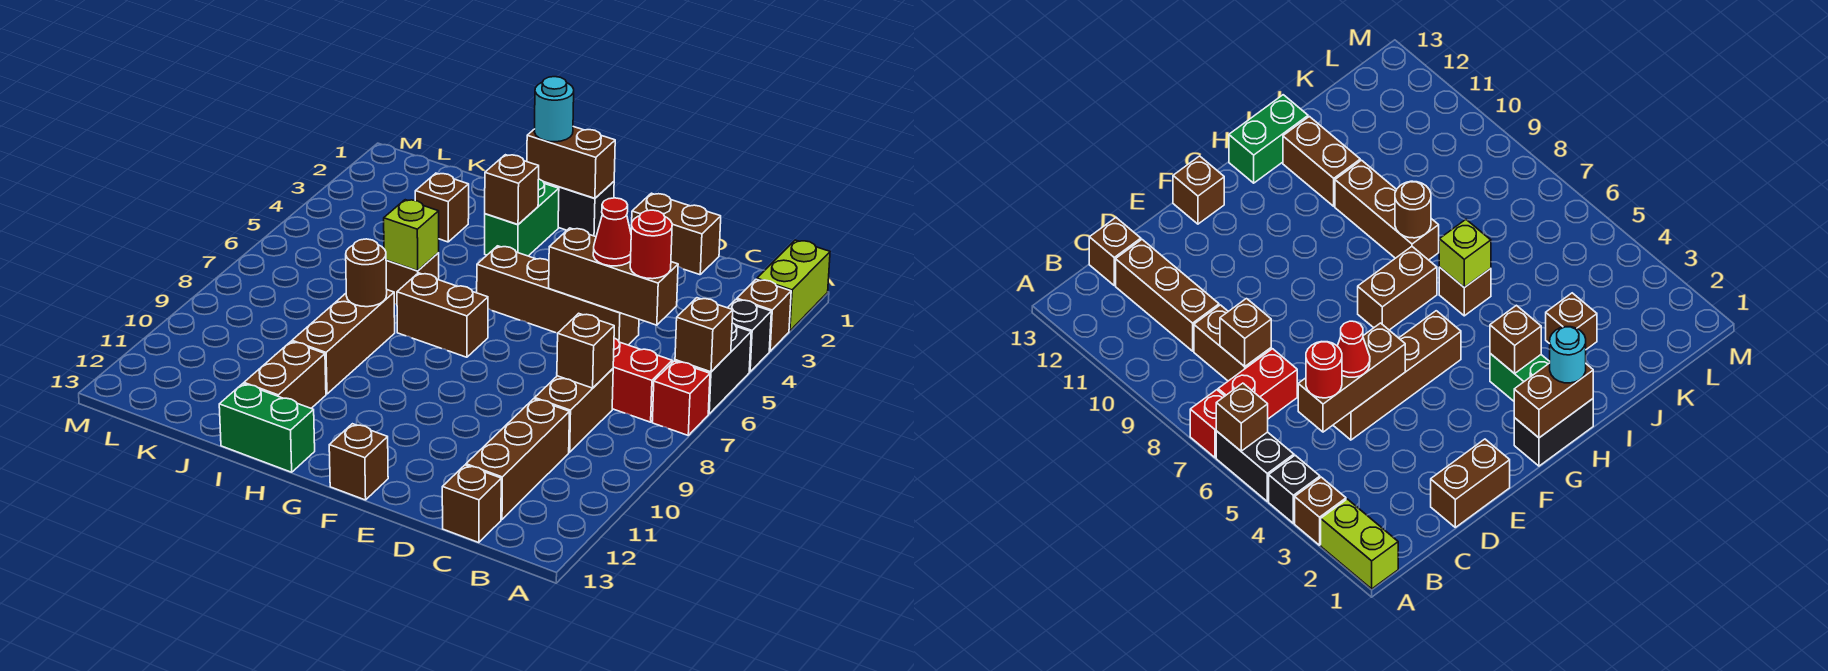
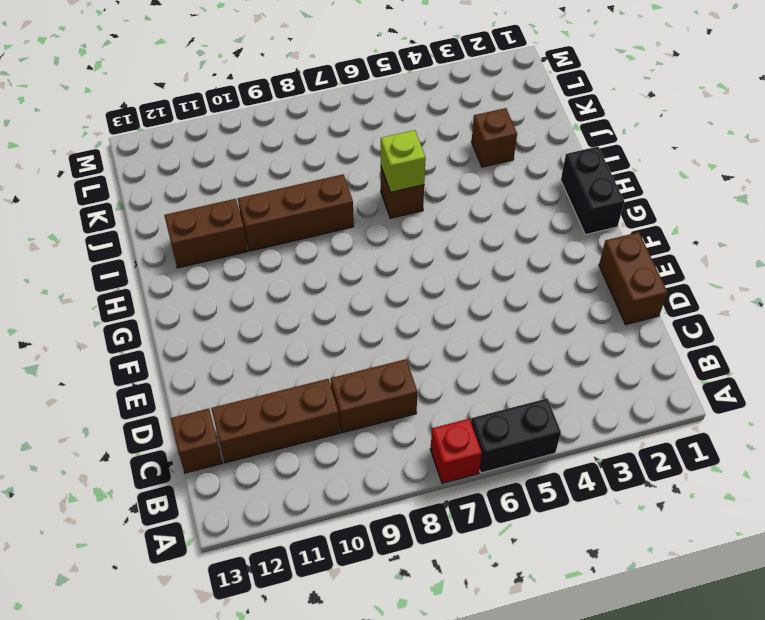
none -> lime 1x2 brick [757,240,830,331]
none -> brown 1x1 brick [737,279,791,351]
none -> black 1x1 brick [728,299,771,372]
none -> red 1x2 brick [612,338,672,422]

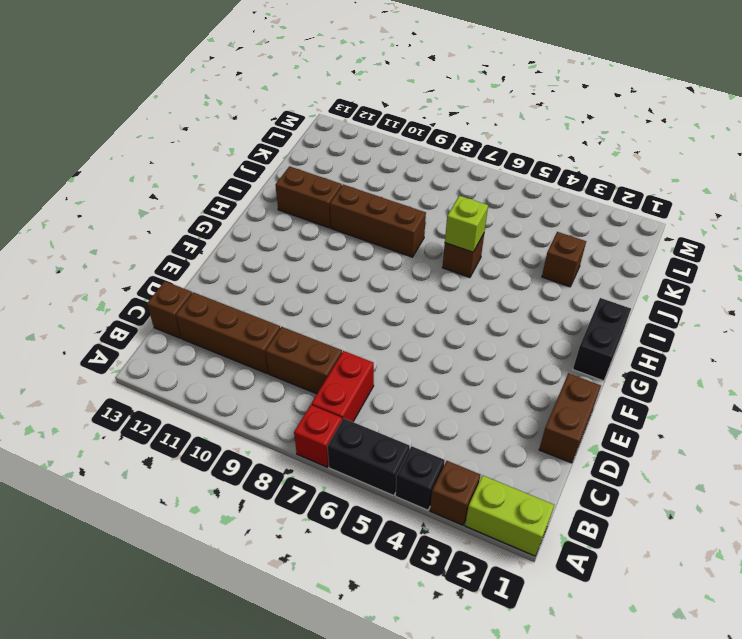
none -> brown 1x4 brick [477,246,639,345]
none -> brown 1x1 brick [329,424,388,500]
none -> brown 1x2 brick [397,273,488,357]
none -> green 1x2 brick [485,179,559,256]

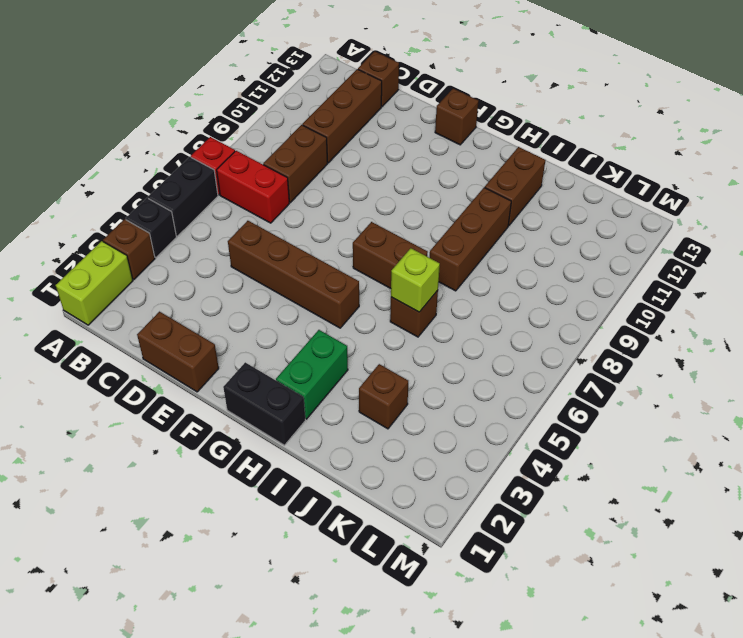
none -> green 1x2 brick [219,384,315,472]
none -> brown 1x1 brick [675,298,733,372]
none -> brown 1x3 brick [549,228,678,325]
none -> brown 1x1 brick [557,313,614,388]

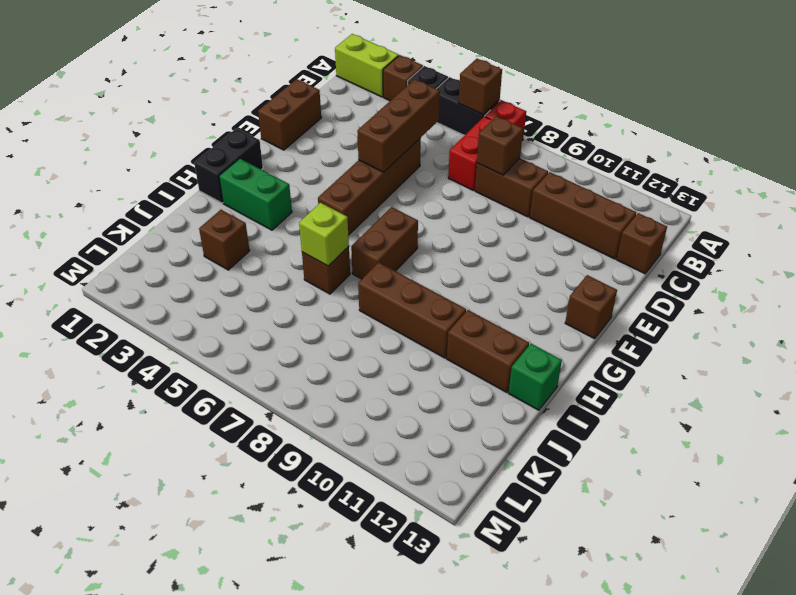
green 1x1 brick [509,344,562,410] -> green 1x2 brick [219,384,315,472]
none -> brown 1x2 brick [527,127,615,198]
none -> brown 1x1 brick [485,155,539,224]
none -> brown 1x1 round brick [346,239,387,307]
none -> red 1x1 round brick [630,210,672,279]

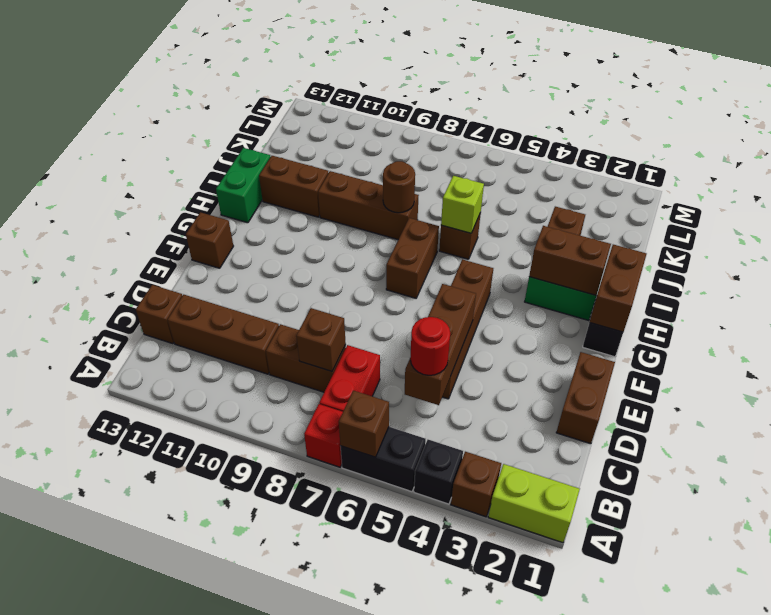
brown 1x2 brick [529,226,611,295] -> brown 1x1 brick [485,155,539,224]
none -> red 1x1 cone [593,198,631,266]
none -> cyan 1x1 round brick [534,77,574,142]

